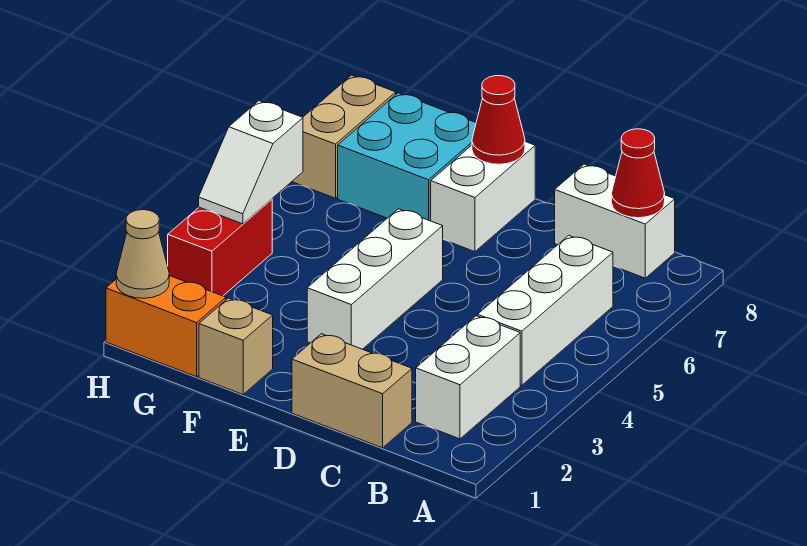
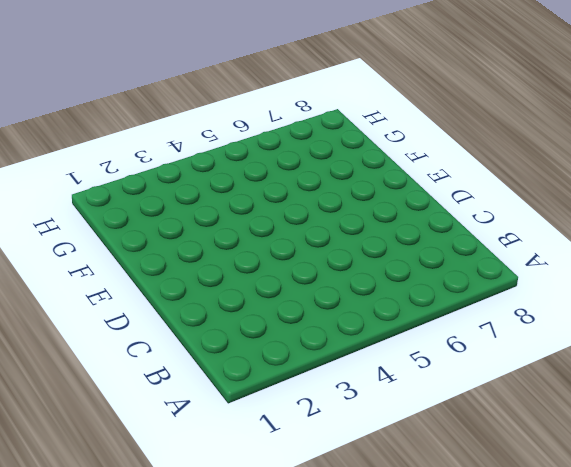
none -> white 1x2 brick [416,316,520,439]
none -> white 1x3 brick [478,236,613,385]
none -> white 1x2 brick [555,164,675,278]

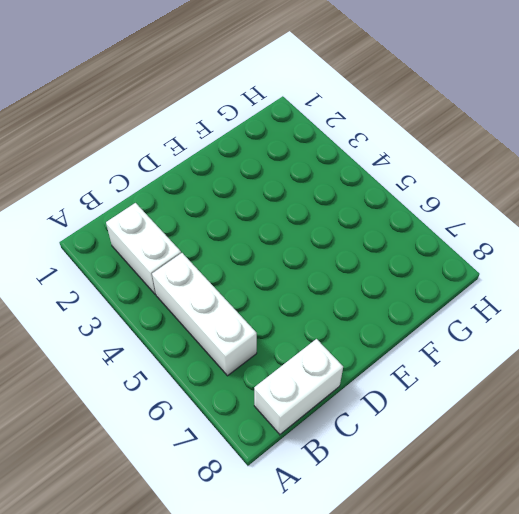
none -> tan 1x2 brick [292,334,412,448]
none -> white 1x3 brick [307,209,443,349]
none -> white 1x2 brick [431,142,535,252]

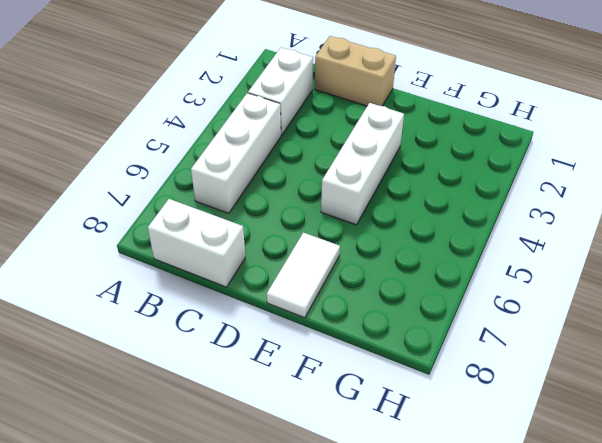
white 1x2 tile [267,233,340,318] -> white 1x2 brick [431,142,535,252]
none -> tan 1x1 brick [199,298,273,394]
none -> cyan 2x2 brick [338,93,476,221]
none -> orange 1x2 brick [106,276,226,377]

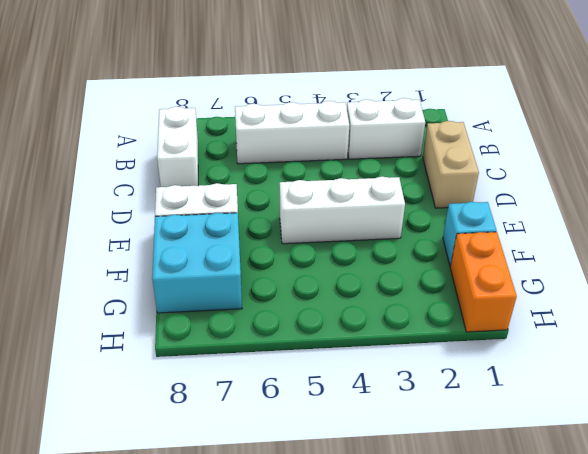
cyan 1x1 brick [443,202,497,266] -> tan 1x1 brick [199,298,273,394]
none -> red 1x2 brick [168,199,272,296]
none -> tan 1x2 brick [292,75,396,198]
none -> red 1x1 cone [611,129,665,218]

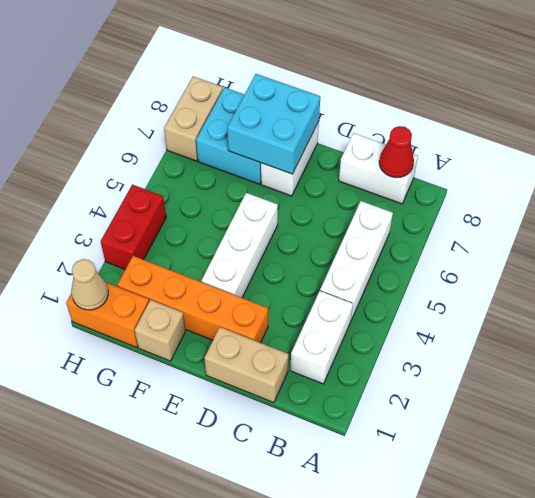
orange 1x4 brick [117,256,268,343] -> none
cyan 2x2 brick [227,74,320,174] -> red 1x1 cone [472,76,525,164]
none -> white 1x2 slope [199,101,303,224]

